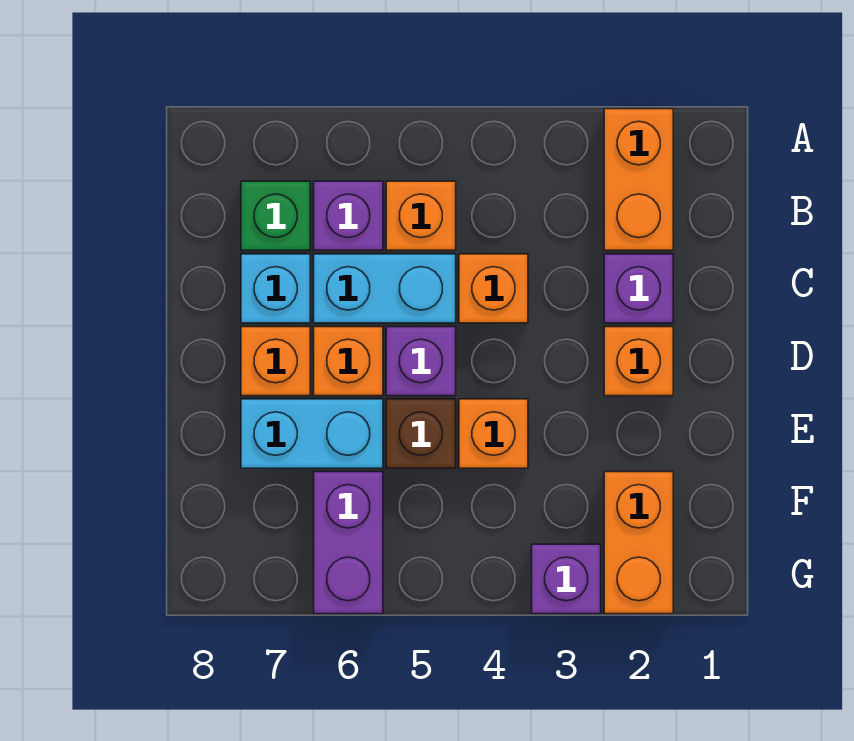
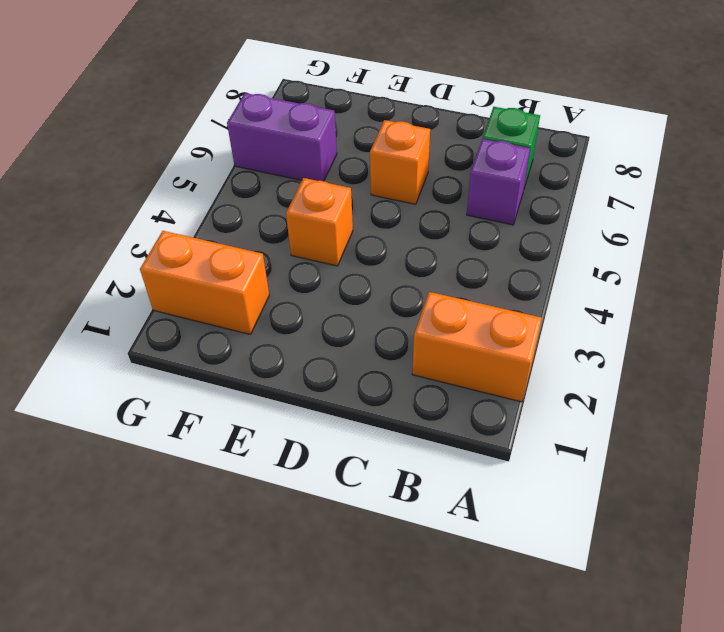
none -> orange 1x1 brick [386,181,456,250]
none -> purple 1x1 brick [604,254,673,323]
none -> orange 1x1 brick [459,254,528,323]

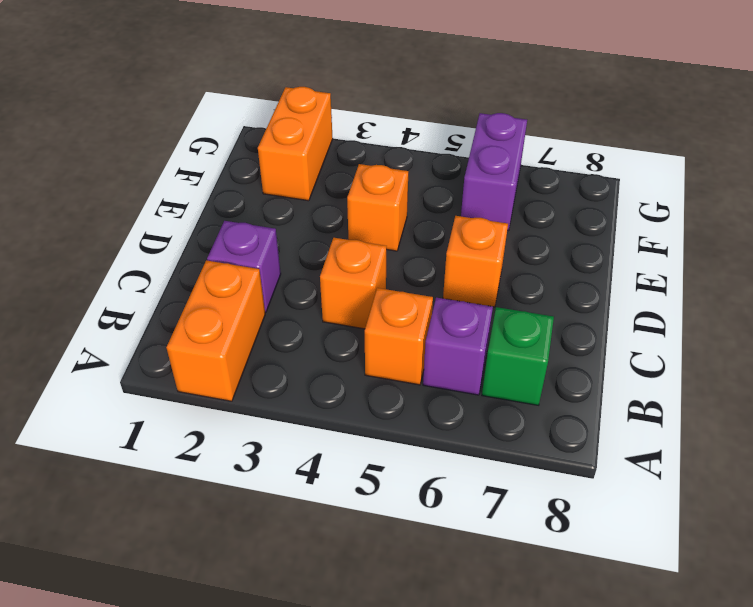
none -> cyan 1x2 brick [314,254,456,323]
none -> cyan 1x1 brick [241,254,310,323]
none -> orange 1x1 brick [604,327,673,396]

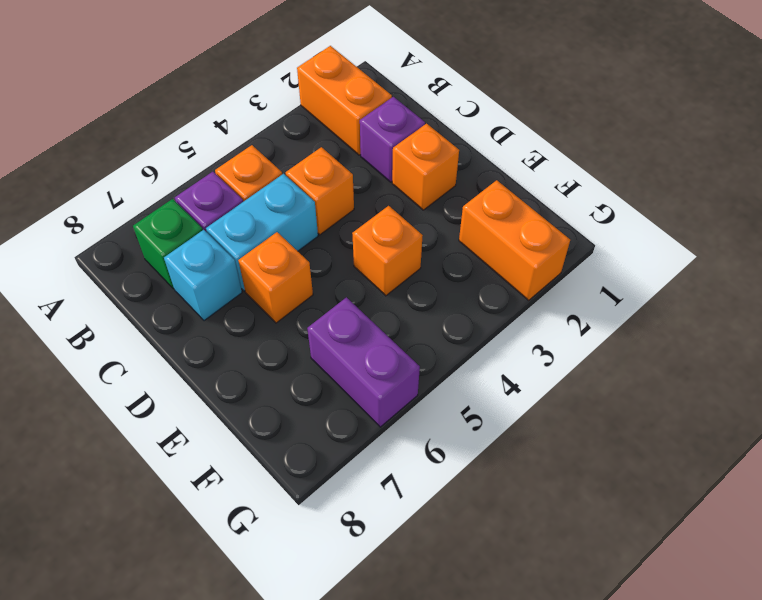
none -> purple 1x1 brick [386,327,456,396]
none -> orange 1x1 brick [241,327,310,396]
none -> brown 1x1 brick [386,399,456,468]

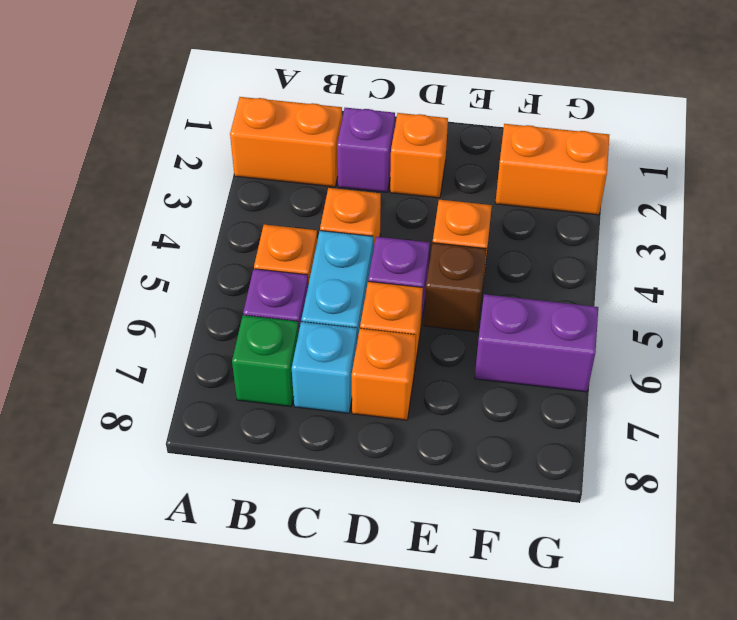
none -> cyan 1x2 brick [241,399,383,468]
none -> purple 1x1 brick [532,544,601,614]

